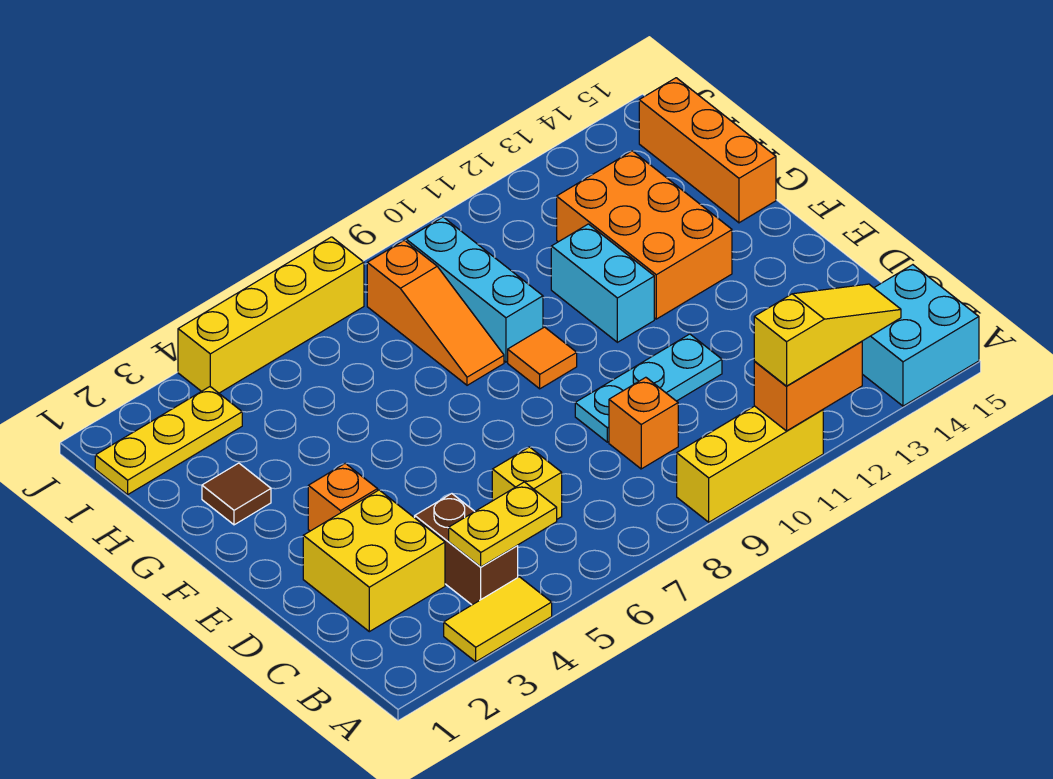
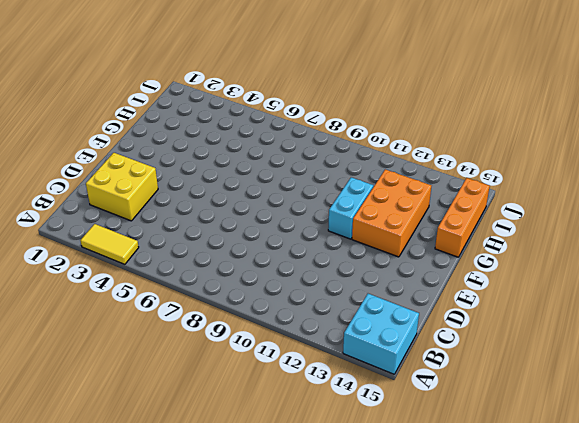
none -> yellow 1x3 brick [677,406,823,522]
none -> brown 1x2 brick [415,494,518,605]
none -> yellow 1x1 brick [492,447,562,519]

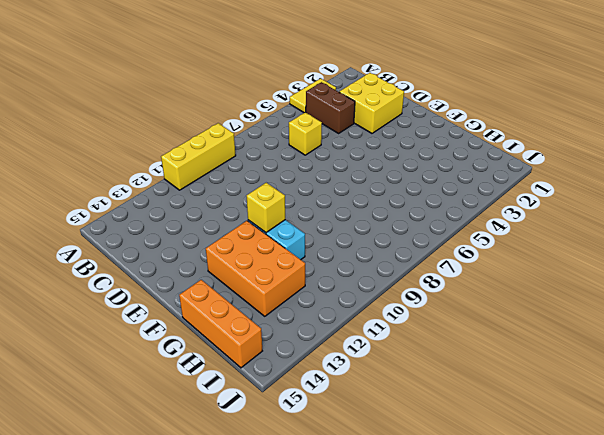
yellow 1x1 brick [247,183,285,233] -> none
none -> cyan 2x2 brick [862,265,979,406]
none -> orange 1x1 brick [609,377,678,469]
none -> cyan 1x3 plate [575,334,722,442]

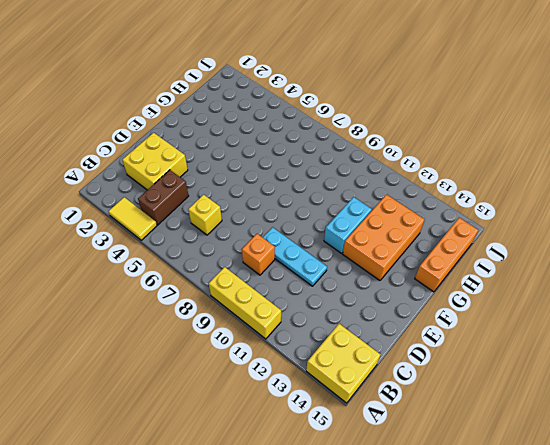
yellow 2x2 brick [306,324,381,403] -> cyan 2x2 brick [862,265,979,406]
none -> orange 1x1 brick [308,463,378,531]
none -> orange 1x1 tile [508,327,577,389]
none -> brown 1x1 tile [202,463,271,525]

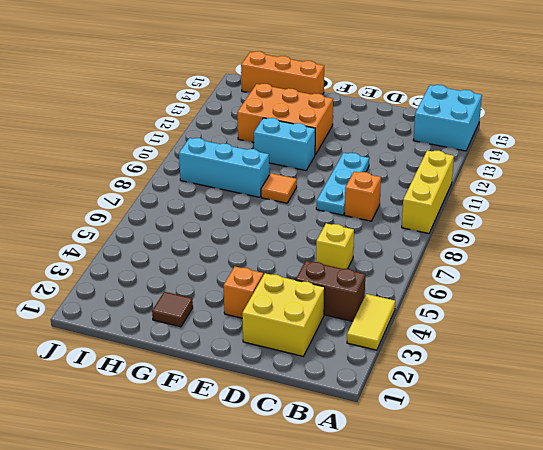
none -> orange 1x3 slope [367,240,504,385]
none -> yellow 1x3 plate [95,387,242,495]
none -> yellow 1x4 brick [178,237,364,393]

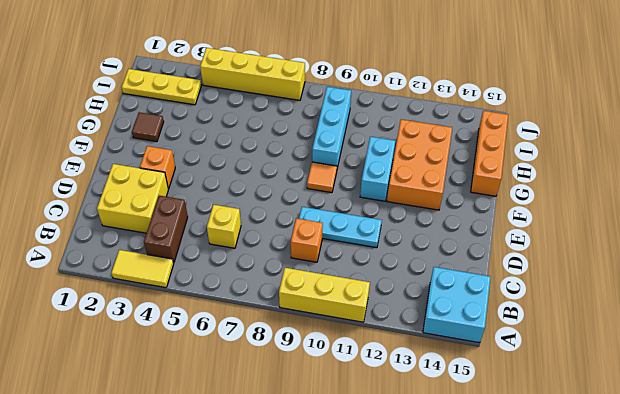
none -> orange 1x3 slope [367,240,504,385]
none -> orange 1x2 brick [754,341,862,431]
none -> yellow 1x2 plate [449,482,557,567]

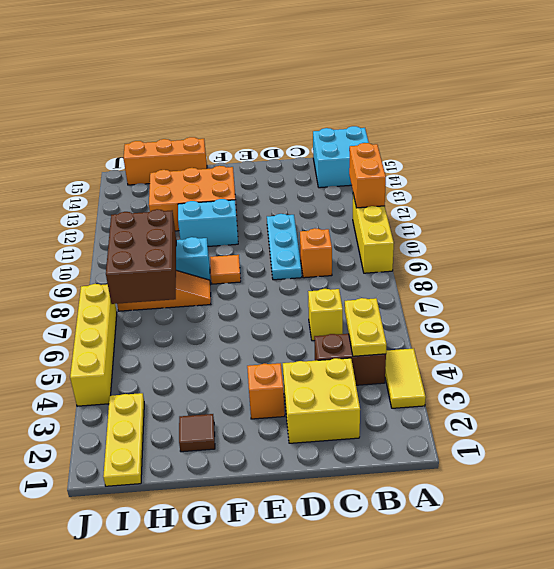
brown 2x3 brick [106,209,176,304] -> none
none -> yellow 1x3 slope [754,284,901,386]

